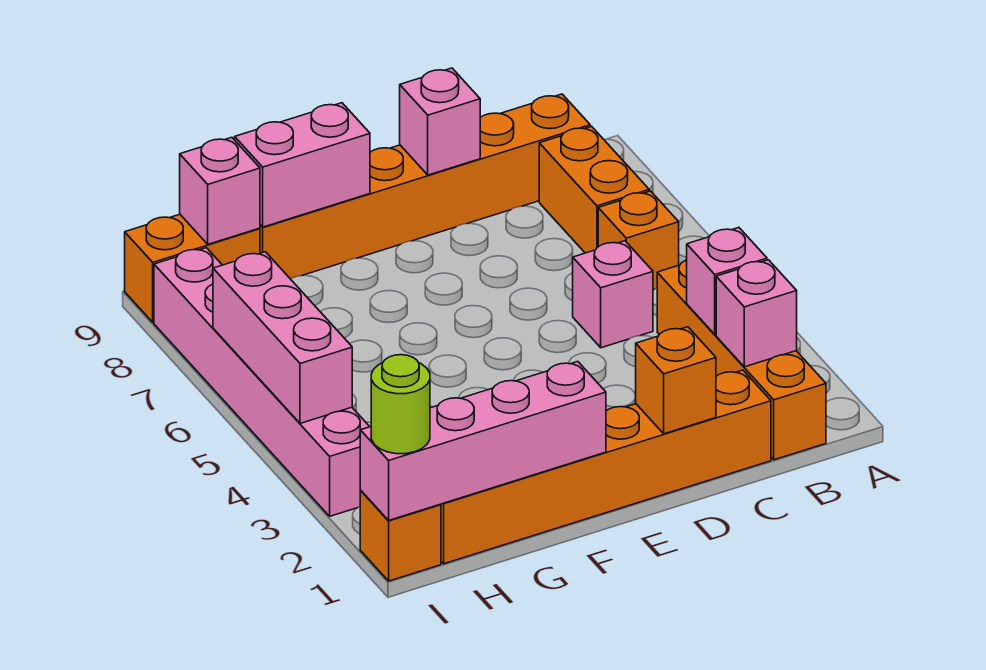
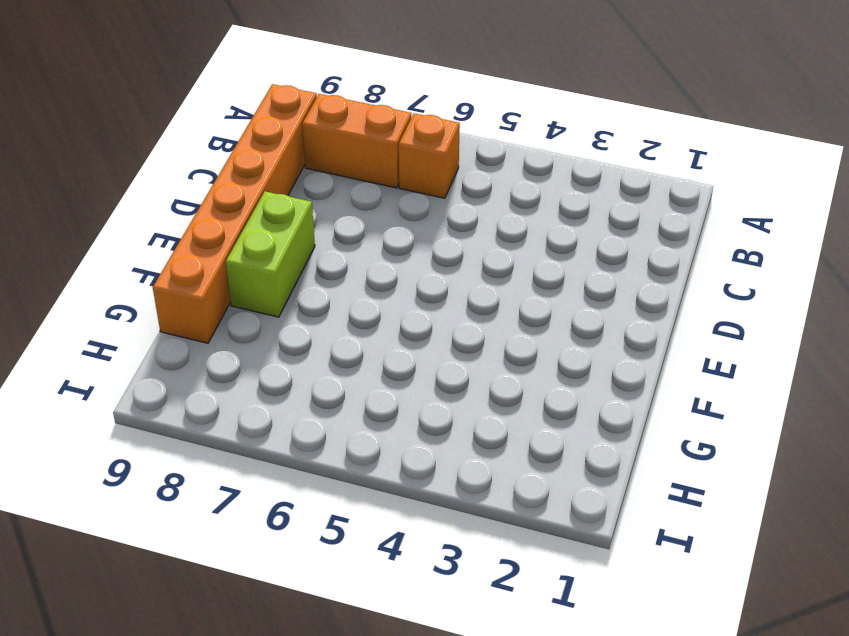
lime 1x2 brick [226,191,315,317] -> none
none -> orange 1x4 brick [657,260,826,460]
none -> orange 1x6 brick [441,370,771,564]
none -> pink 1x1 brick [573,241,653,348]

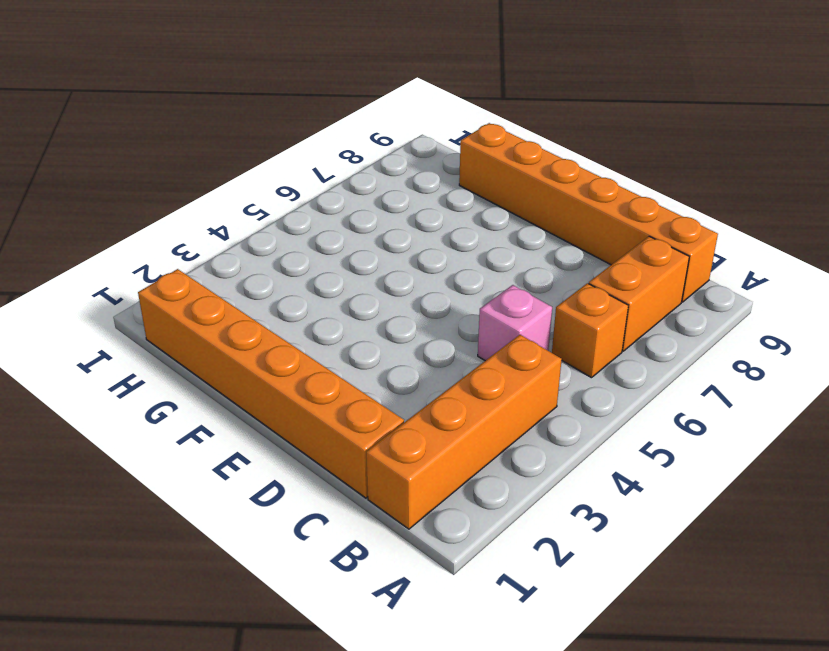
none -> orange 1x2 brick [125,214,260,322]
none -> orange 1x1 brick [360,491,441,581]
none -> pink 1x6 brick [154,248,370,516]

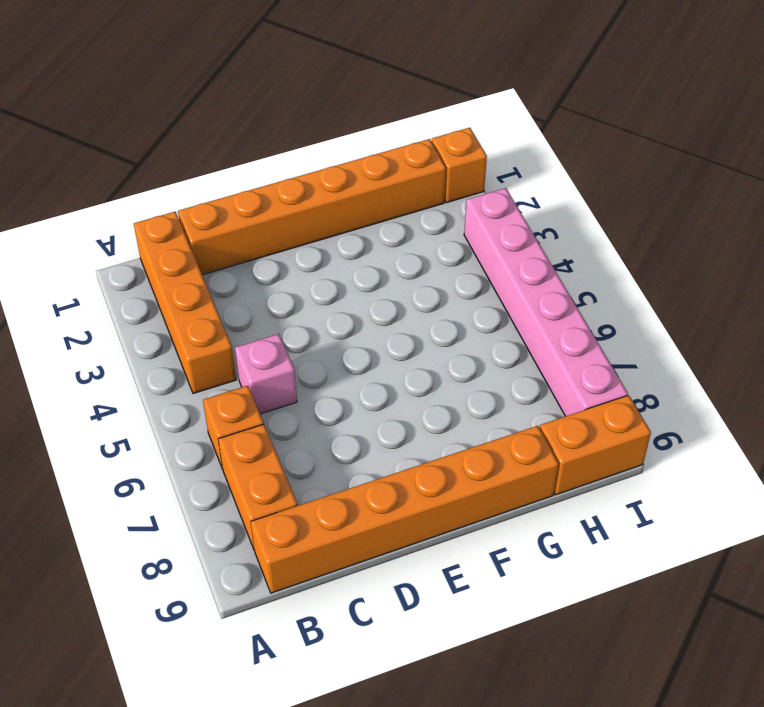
none -> pink 1x1 brick [716,260,797,367]
none -> pink 1x1 brick [687,228,767,334]
none -> orange 1x1 brick [636,327,716,434]

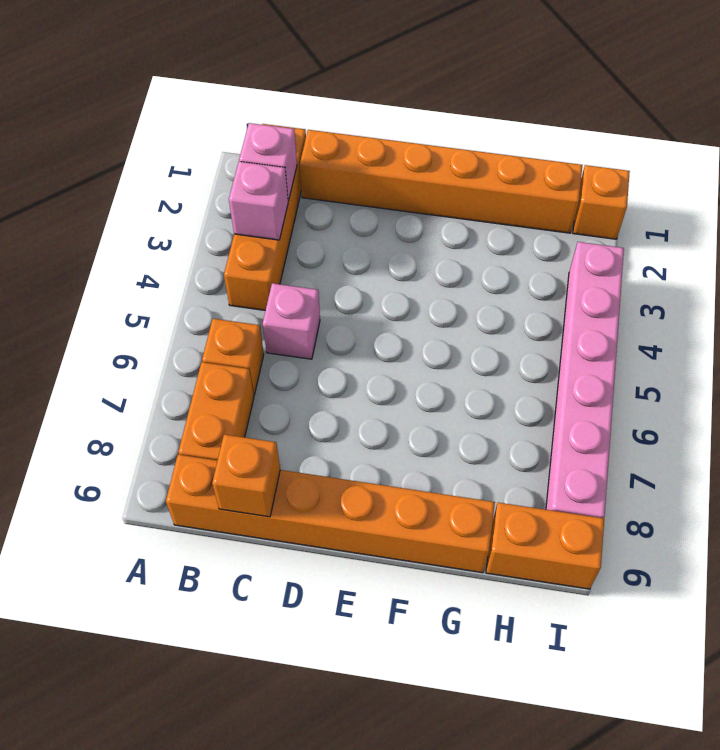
orange 1x1 brick [212,435,280,517] -> orange 1x1 brick moved to [636,327,716,434]
none -> pink 1x1 brick [400,68,480,175]
none -> pink 1x4 brick [360,362,606,520]
none -> pink 1x2 brick [235,103,370,227]

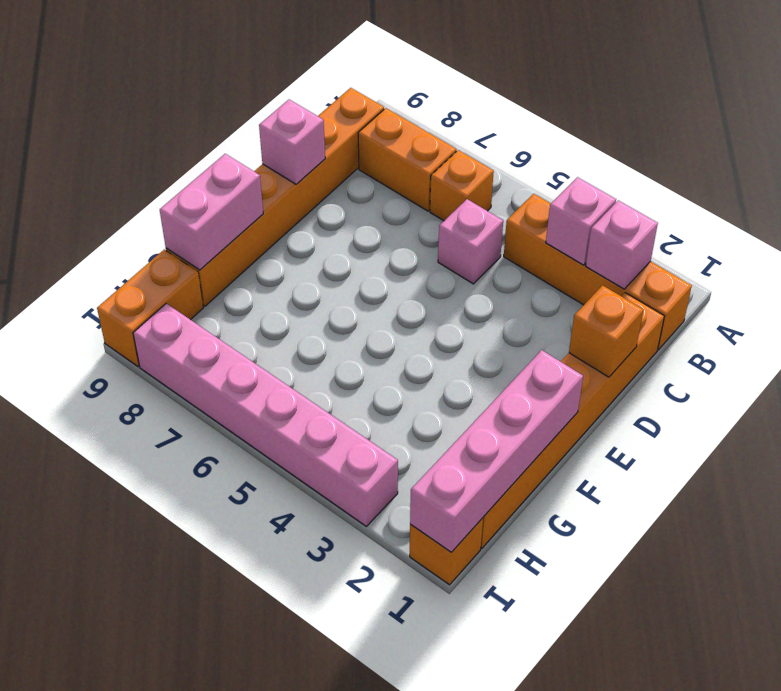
none -> pink 1x1 brick [180,137,260,244]
none -> pink 1x3 brick [213,252,352,423]
none -> lime 1x1 round brick [371,355,430,454]

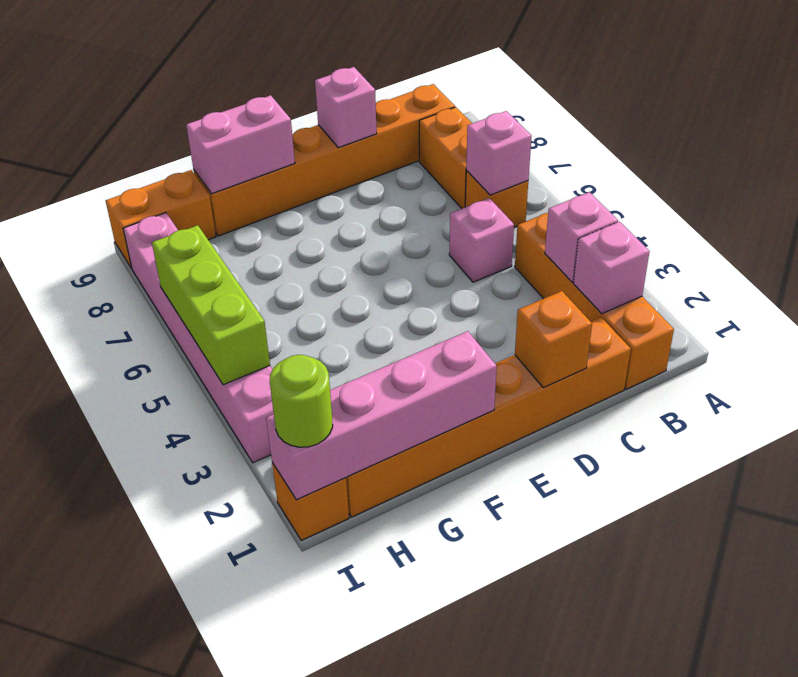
pink 1x1 brick [466,111,532,195] -> pink 1x1 brick moved to [180,137,260,244]
lime 1x3 brick [152,225,270,385] -> pink 1x3 brick [213,252,352,423]

